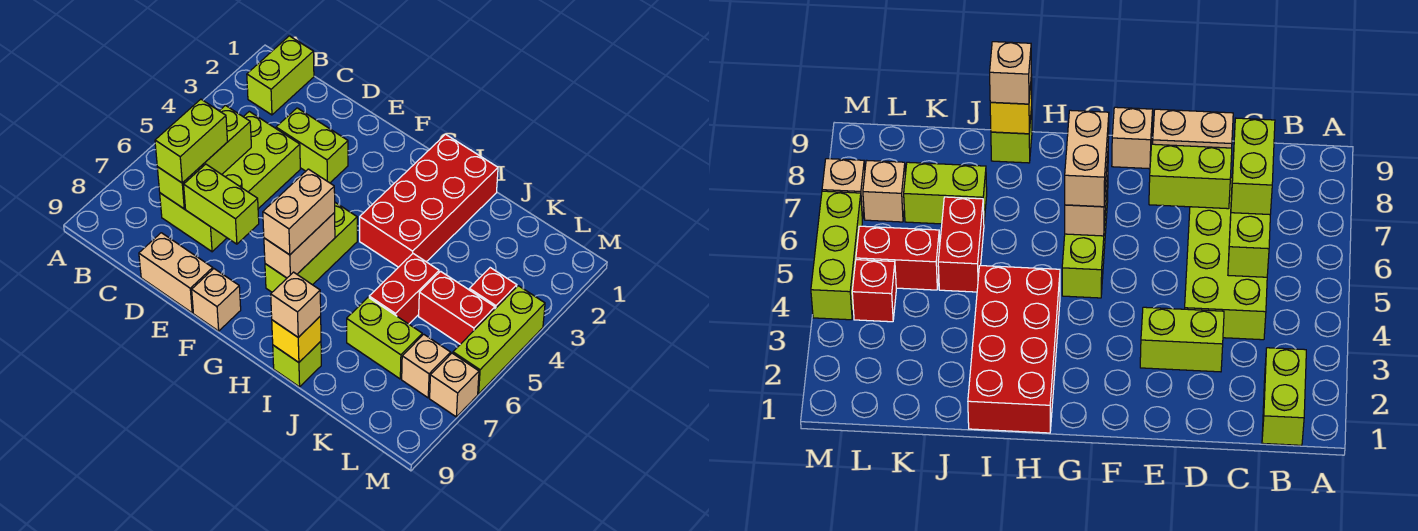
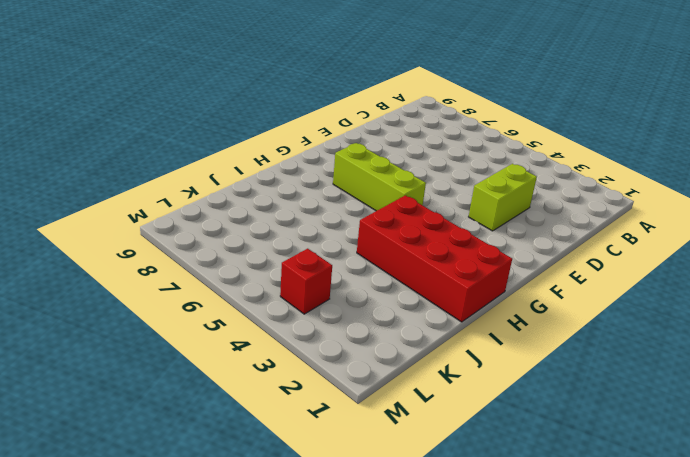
none -> lime 1x2 brick [247,36,314,115]
none -> lime 2x4 brick [160,111,300,252]
none -> tan 1x2 brick [139,233,213,313]

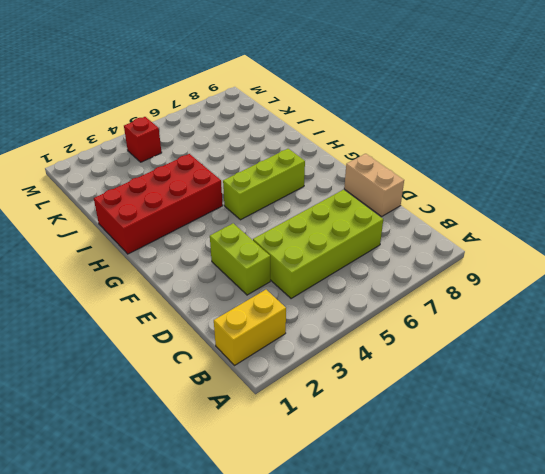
yellow 1x2 brick [214,290,286,365] -> lime 1x2 brick [247,36,314,115]
none -> tan 1x1 brick [192,269,241,331]
none -> lime 1x1 brick [273,341,321,387]
none -> red 1x2 brick [369,254,439,324]

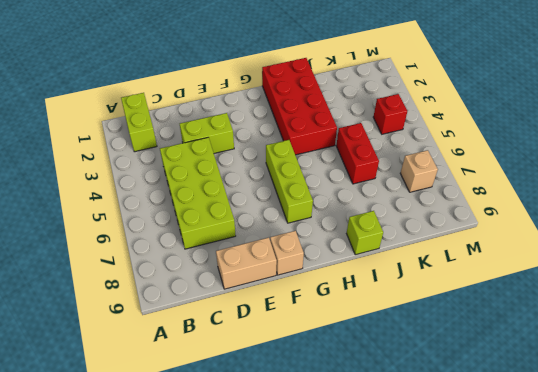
none -> lime 1x2 brick [347,297,422,379]
none -> red 1x2 brick [419,271,495,344]
none -> lime 1x3 brick [453,286,545,394]

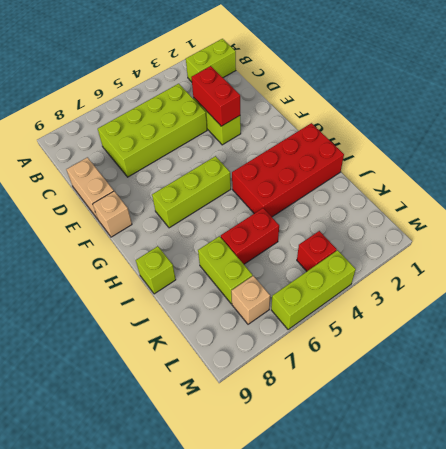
red 1x2 brick [191,66,240,126] -> red 1x2 brick moved to [419,271,495,344]
none -> tan 1x1 brick [430,353,479,417]
none -> lime 1x3 brick [157,106,251,209]
none -> lime 1x2 brick [184,164,259,244]

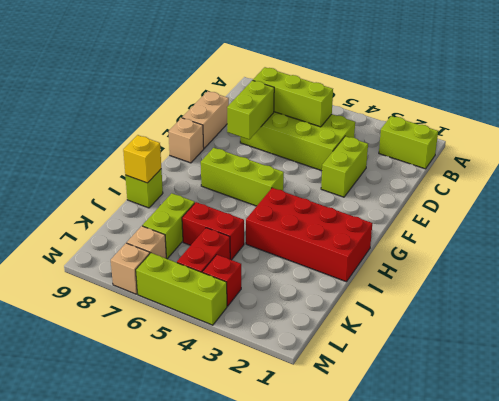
none -> tan 1x2 brick [264,213,335,278]
none -> lime 1x2 brick [155,99,227,183]
none -> tan 1x2 brick [263,169,335,255]

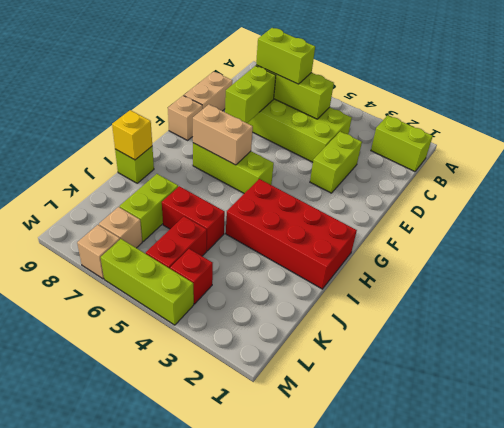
none -> tan 1x2 brick [263,169,335,255]
none -> tan 1x1 brick [271,272,321,337]

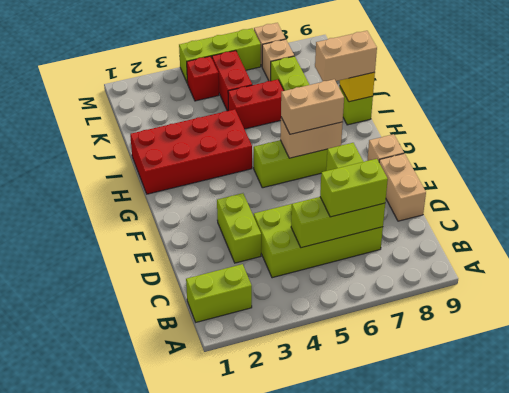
tan 1x2 brick [315,31,377,81] -> tan 1x1 brick [271,272,321,337]

